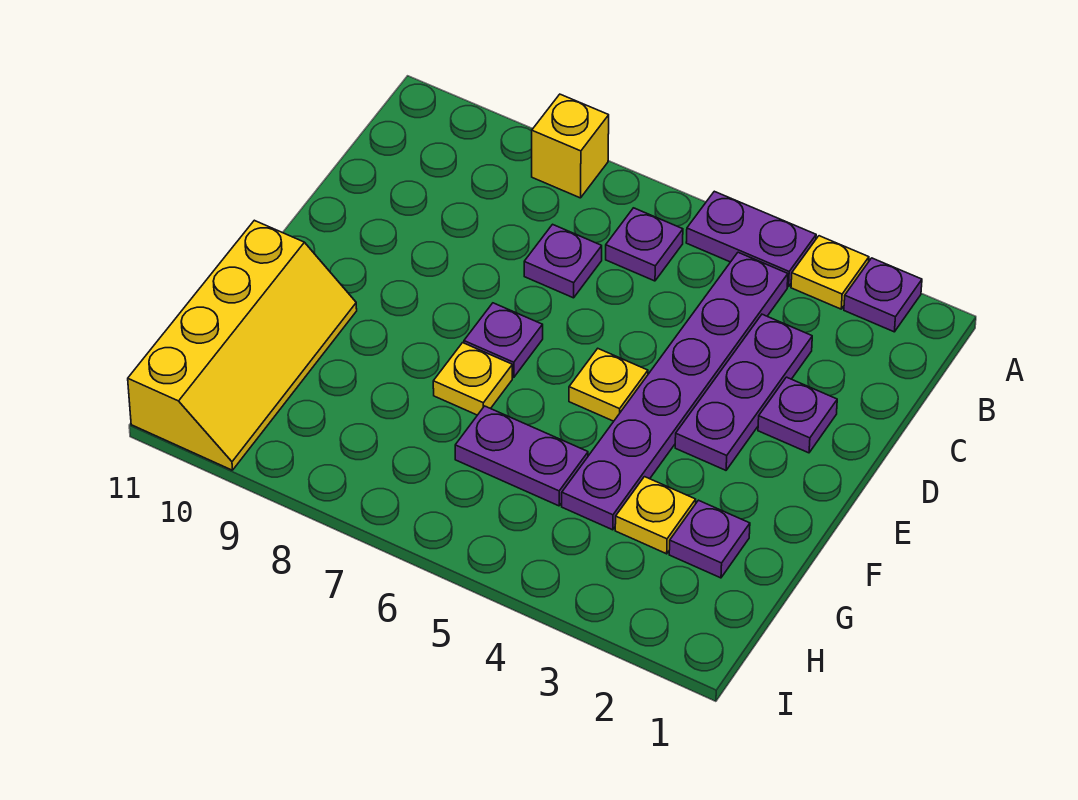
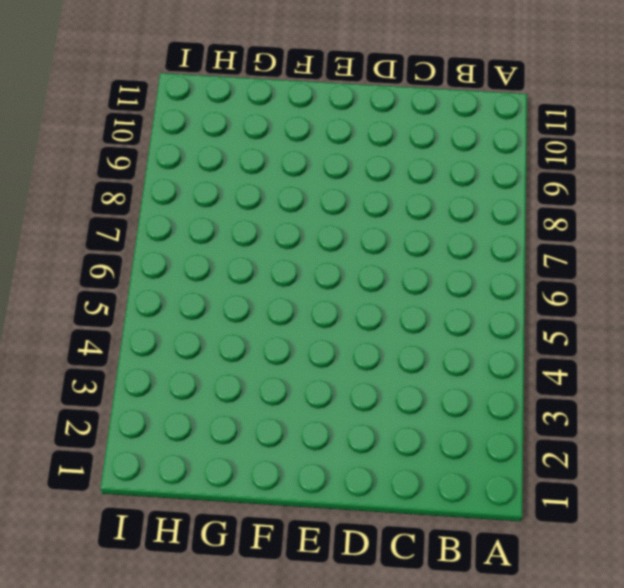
none -> purple 1x1 plate [844,258,922,332]
none -> yellow 1x1 plate [791,236,869,309]
none -> purple 1x2 plate [686,191,816,287]

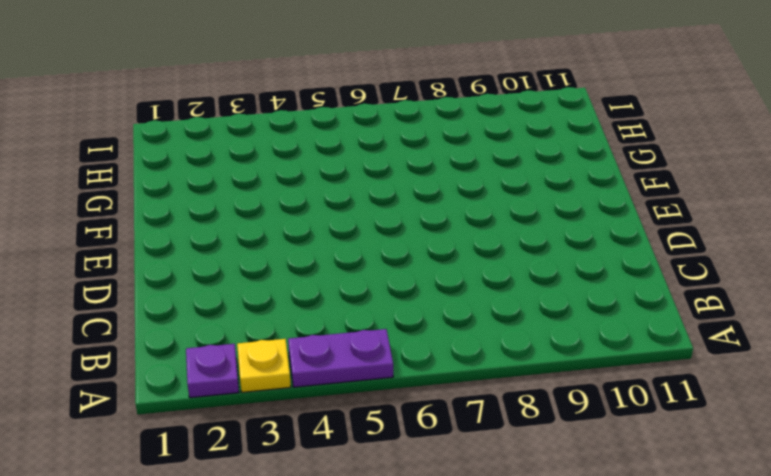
none -> yellow 1x1 brick [532,94,609,198]
none -> purple 1x6 plate [562,252,788,530]
none -> purple 1x1 plate [606,208,683,281]

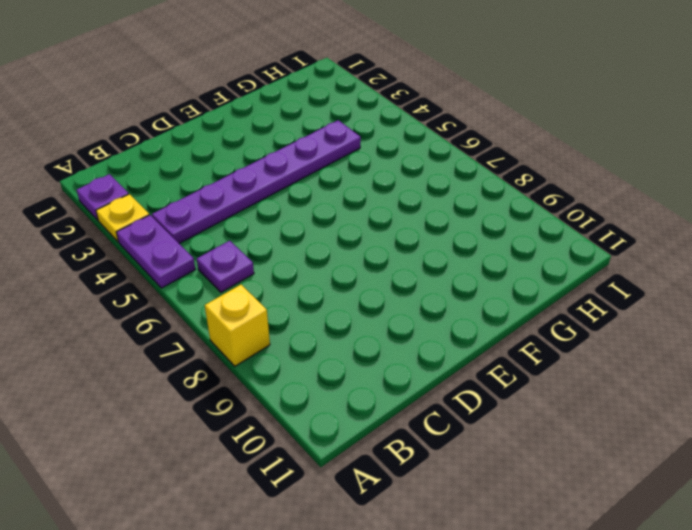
none -> purple 1x3 plate [675,314,812,470]
none -> purple 1x1 plate [524,224,602,298]
none -> purple 1x1 plate [758,377,837,453]

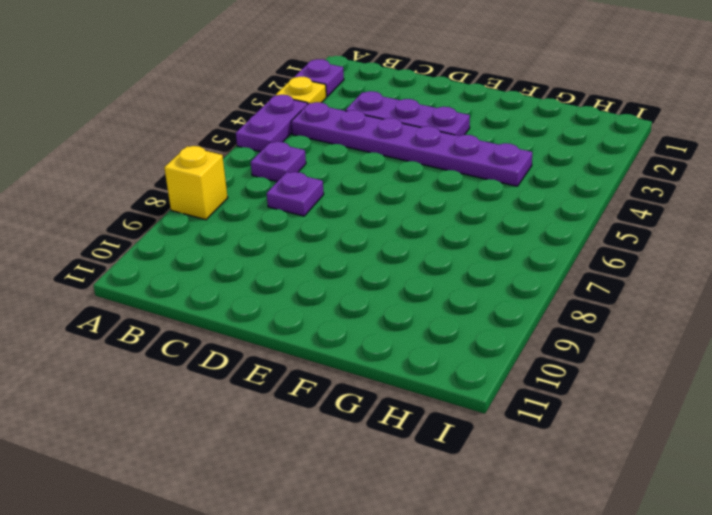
none -> purple 1x1 plate [758,377,837,453]
none -> yellow 1x1 plate [569,349,648,421]
none -> purple 1x1 plate [464,303,543,377]

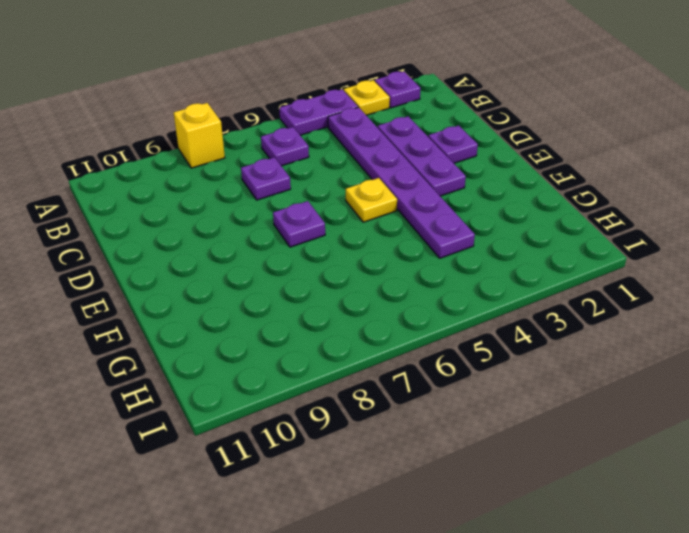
none -> yellow 1x1 plate [433,343,512,415]
none -> yellow 2x4 slope [128,220,357,470]
none -> purple 1x1 plate [669,500,750,578]

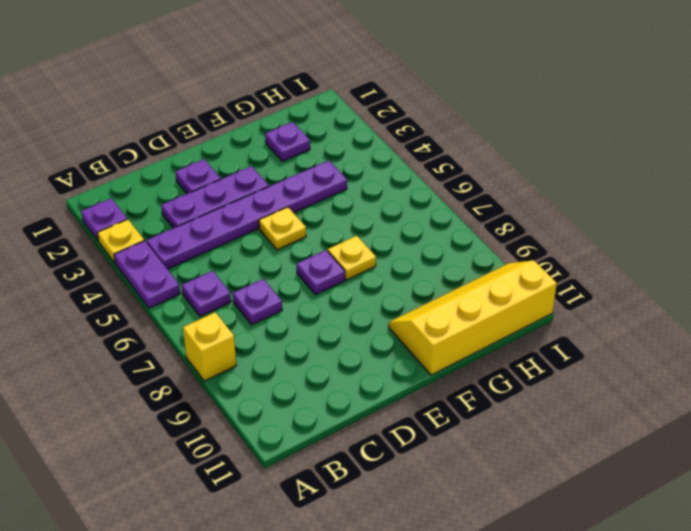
none -> yellow 1x1 plate [615,477,696,554]
none -> purple 1x2 plate [455,406,588,506]

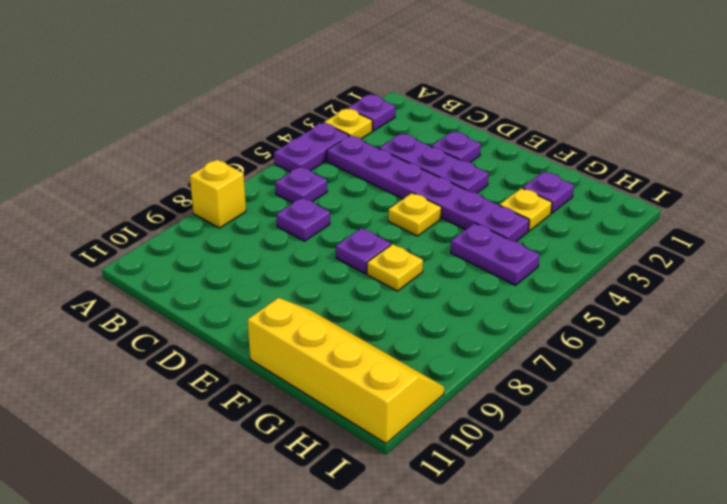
purple 1x2 plate [451,223,539,285] -> purple 1x2 plate turned to [455,406,588,506]

